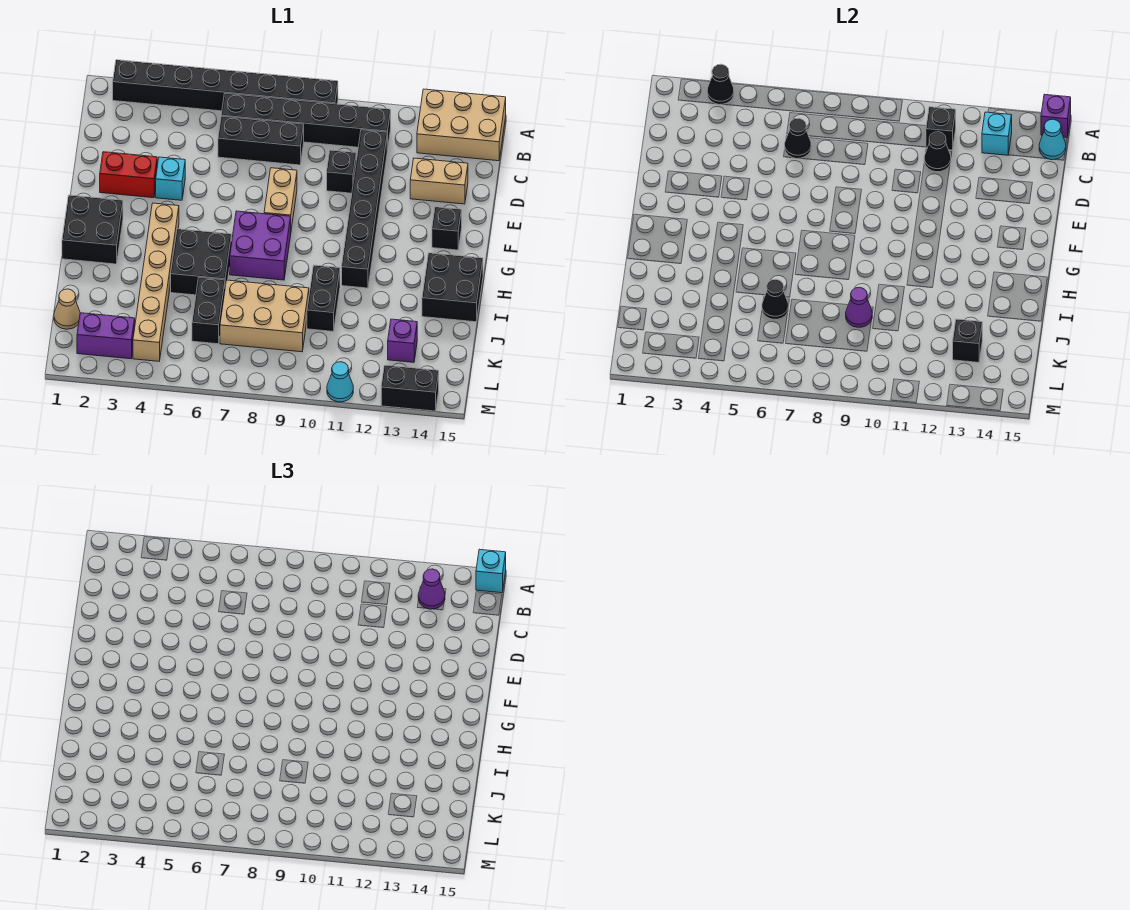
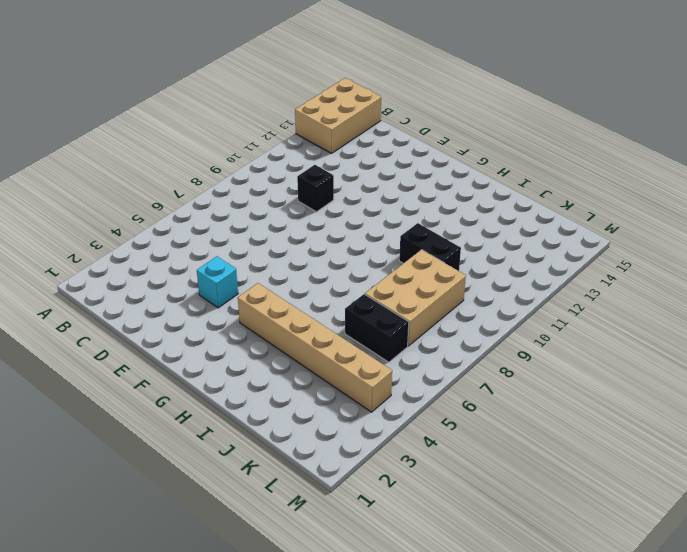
none -> black 1x8 brick [113,60,338,111]
none -> black 1x6 brick [221,94,391,150]
none -> black 1x3 brick [218,116,304,165]
none -> black 1x6 brick [342,130,387,288]

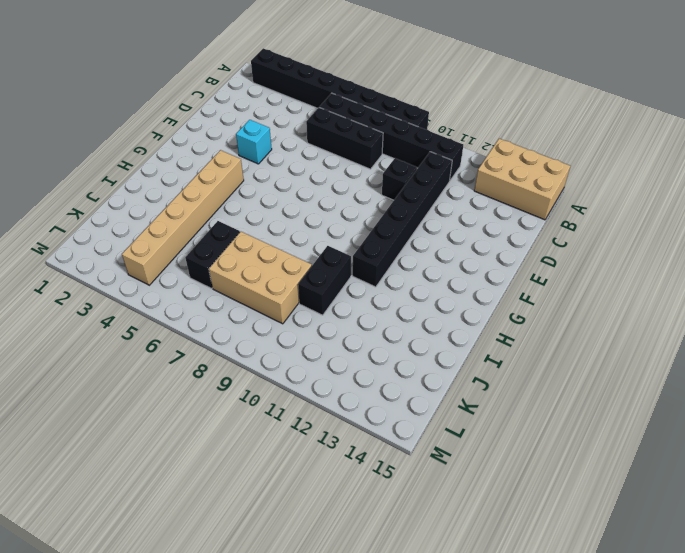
none -> tan 1x2 brick [410,158,468,204]
none -> red 1x2 brick [100,152,157,198]
none -> tan 1x2 brick [264,168,297,229]
none -> black 1x1 brick [432,207,462,250]

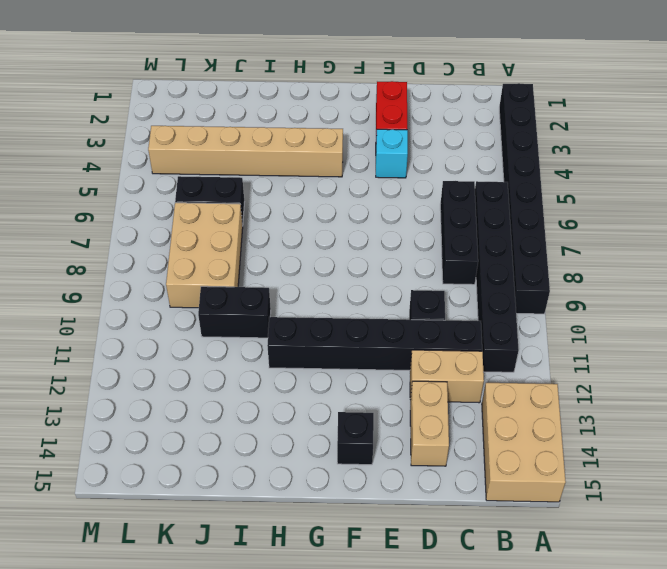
tan 1x2 brick [410,350,484,403] -> tan 1x2 brick moved to [264,168,297,229]
none -> black 2x2 brick [62,195,123,264]
none -> purple 2x2 brick [230,211,291,280]
none -> black 2x2 brick [171,229,232,295]
none -> black 2x2 brick [422,253,483,322]

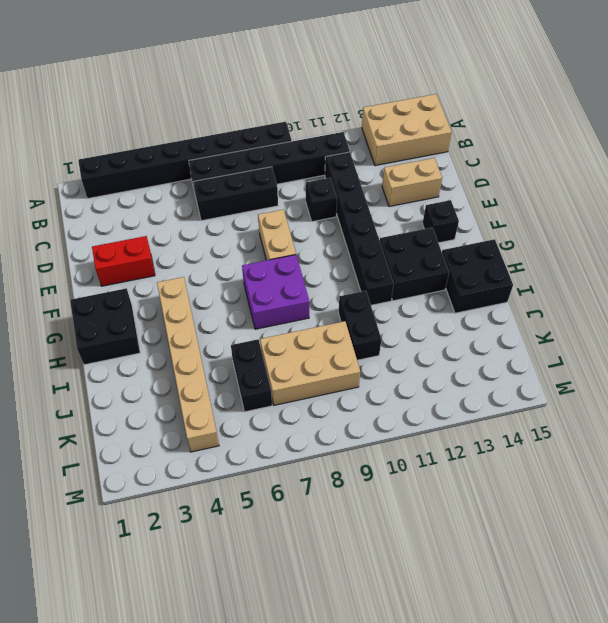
black 2x2 brick [380,227,449,301] -> black 2x2 brick moved to [171,229,232,295]
none -> cyan 1x1 brick [156,157,185,200]
none -> tan 1x1 cone [54,289,80,329]
none -> purple 1x1 brick [388,319,417,362]
none -> purple 1x2 brick [77,313,135,359]

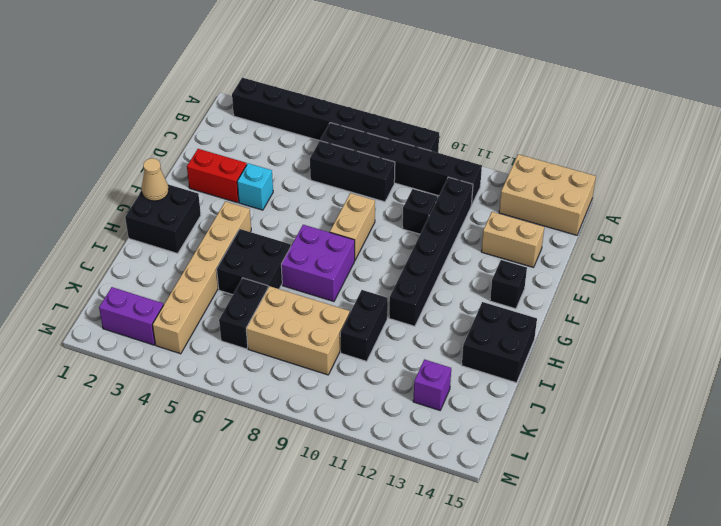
tan 1x1 cone [142,158,169,201] -> tan 1x1 cone moved to [54,289,80,329]
none -> cyan 1x1 cone [327,362,353,402]
none -> black 1x2 brick [381,365,439,411]
none -> black 1x1 cone [707,64,734,105]
none -> purple 1x1 brick [1041,94,1071,138]

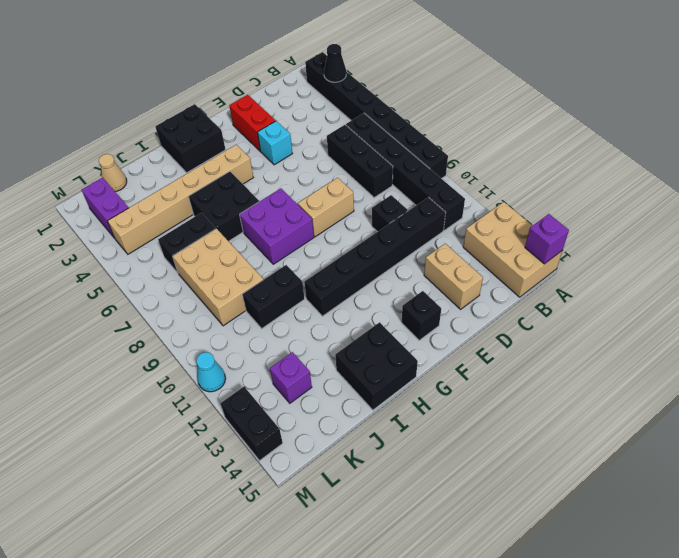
none -> black 1x1 brick [926,107,956,150]
none -> cyan 1x1 brick [982,112,1012,155]
none -> cyan 1x1 cone [1039,119,1066,160]
none -> black 1x1 cone [785,118,811,159]

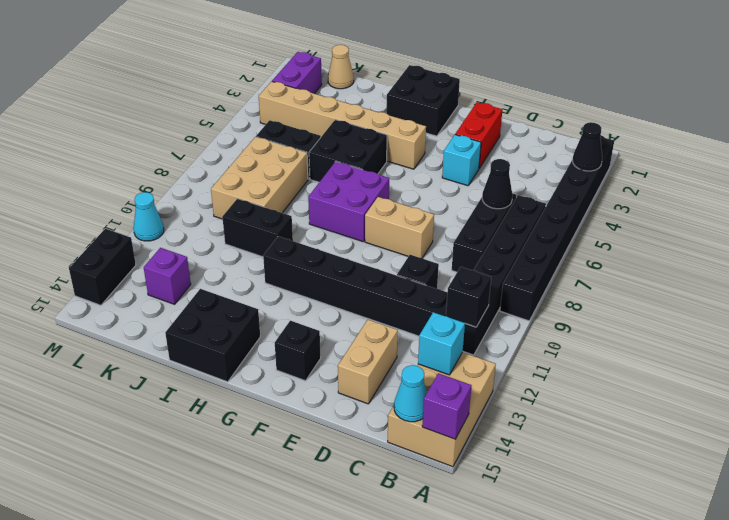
none -> black 1x1 cone [924,132,951,172]
none -> black 1x1 cone [762,279,788,319]
none -> purple 1x1 cone [846,287,872,327]
none -> black 1x1 brick [953,319,982,362]

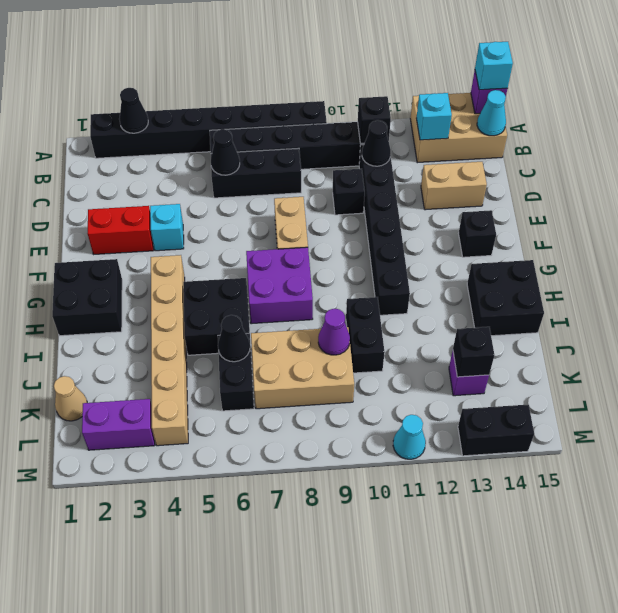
none -> purple 1x1 cone [418,569,445,609]

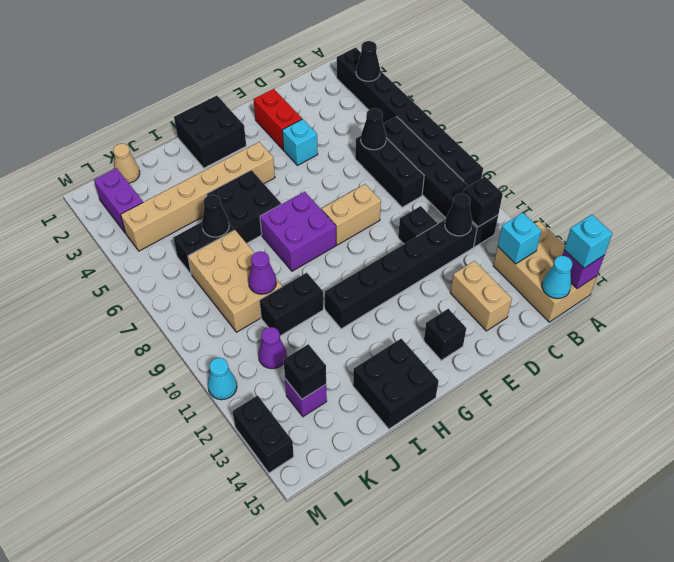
purple 1x1 cone [258,327,287,369] -> purple 1x1 cone moved to [418,569,445,609]

